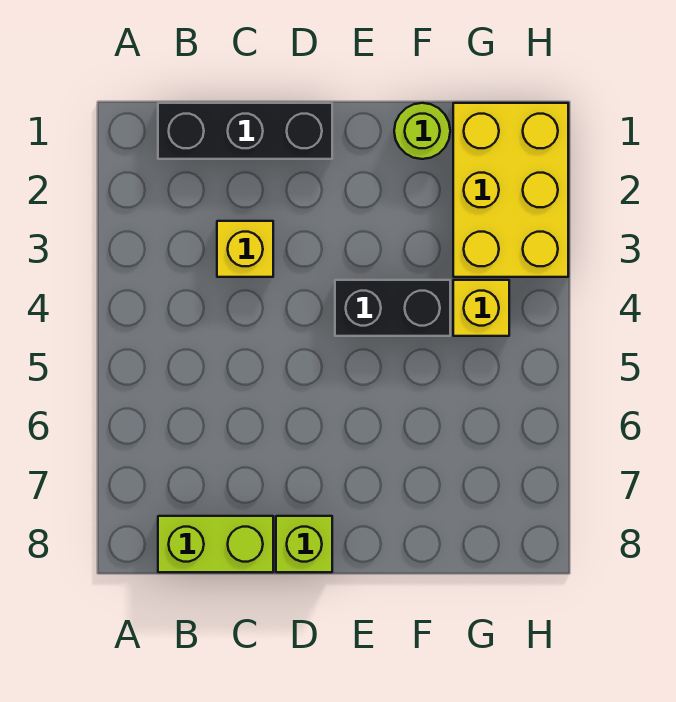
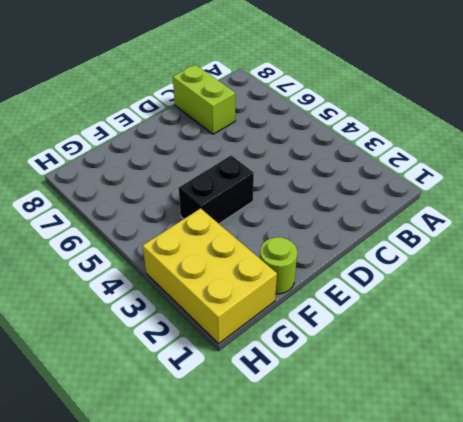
lime 1x2 brick [173,65,235,134] -> lime 1x2 brick turned to [158,516,273,572]
none -> black 1x3 brick [158,103,332,159]
none -> yellow 1x1 brick [217,221,273,277]

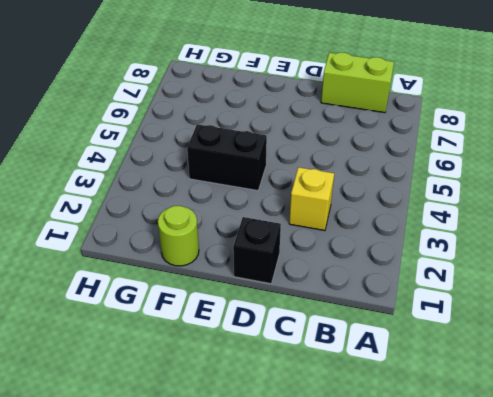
black 1x1 brick [233,217,281,284] -> black 1x3 brick [158,103,332,159]
none -> lime 1x1 brick [276,516,332,572]
none -> yellow 2x3 brick [453,103,568,277]

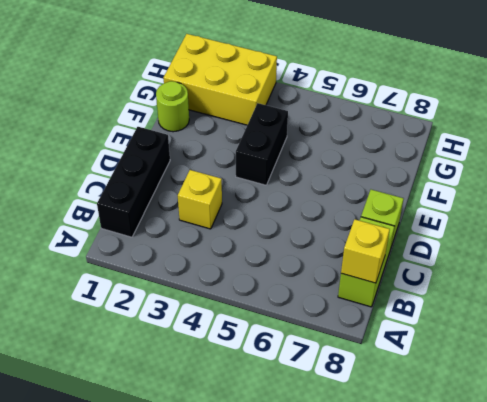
yellow 1x1 brick [341,219,390,283] -> yellow 1x1 brick moved to [453,280,509,336]

